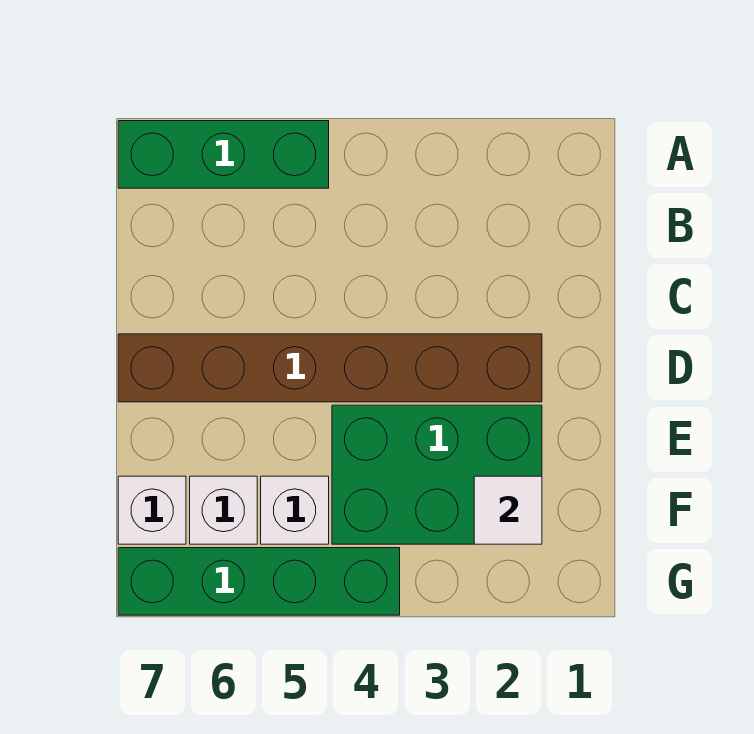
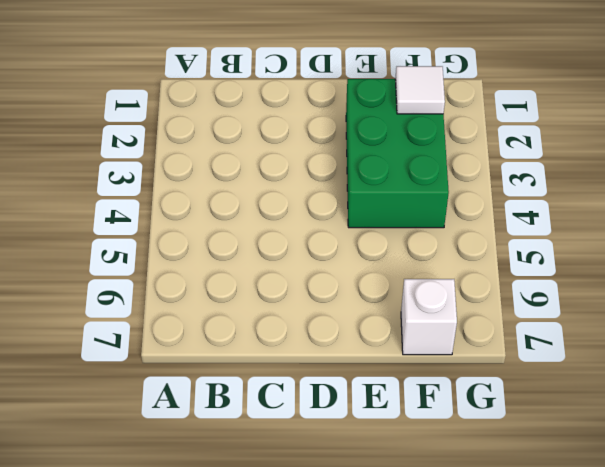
none -> green 1x3 brick [118,121,329,188]
none -> brown 1x6 brick [118,334,542,402]

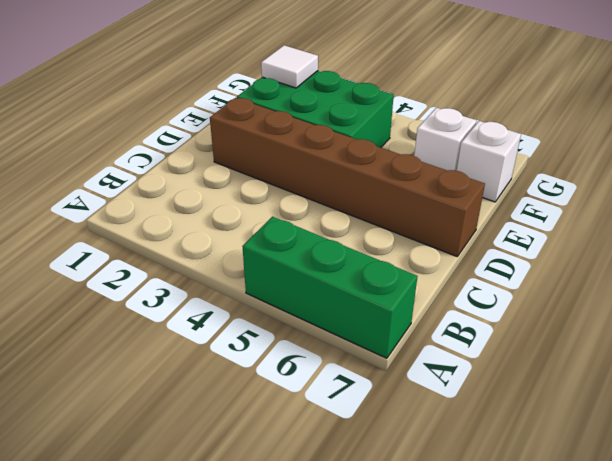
none -> white 1x1 brick [261,476,329,544]
none -> green 1x4 brick [118,548,400,615]

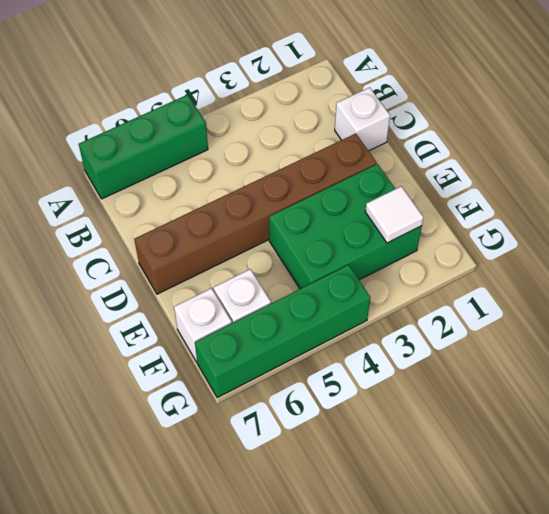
white 1x1 brick [335,87,390,151] -> white 1x1 brick moved to [261,476,329,544]

